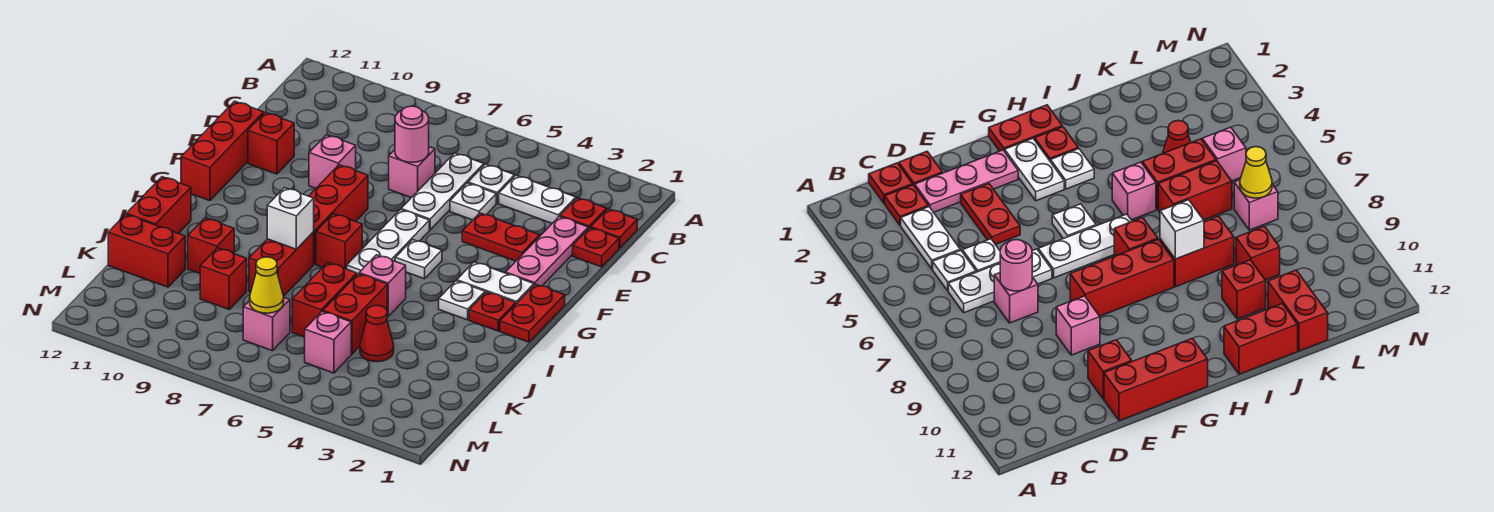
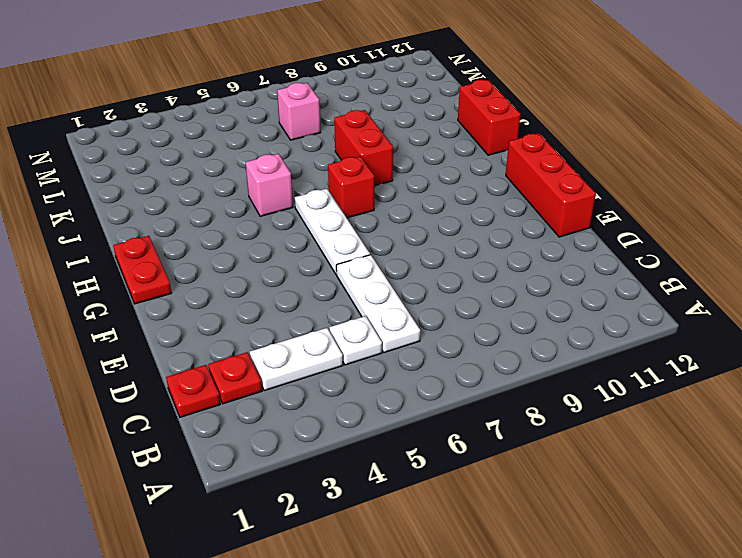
none -> red 1x1 plate [573,228,619,267]
none -> pink 1x3 plate [506,217,588,286]
none -> white 1x1 plate [450,183,496,220]
none -> pink 1x1 brick [389,147,435,198]

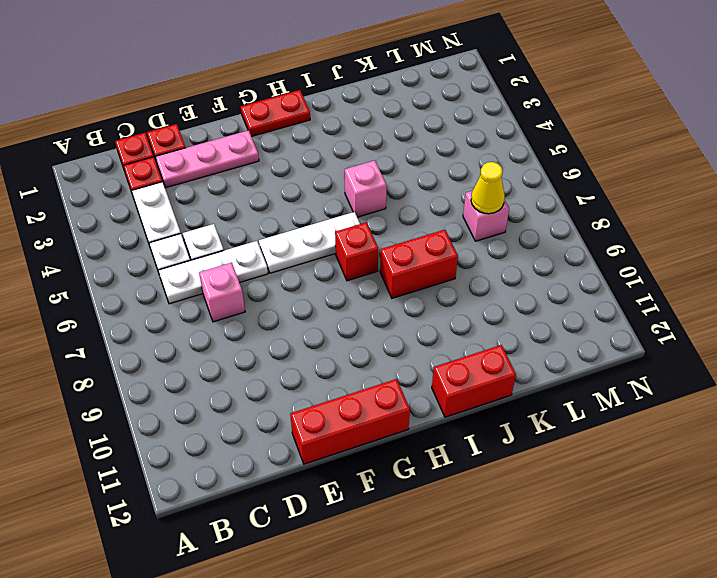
none -> red 1x2 plate [462,213,540,261]
none -> pink 1x1 brick [309,135,356,188]
none -> red 1x1 brick [248,112,294,174]
none -> red 1x3 brick [309,165,368,264]

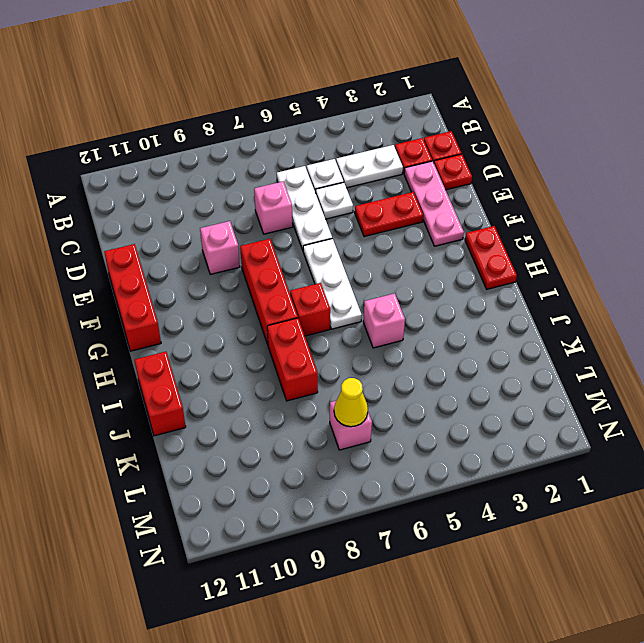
none -> red 1x1 brick [248,112,294,174]
none -> white 1x2 plate [456,262,534,304]
none -> white 1x1 plate [395,240,442,279]
none -> red 1x1 plate [469,292,516,331]

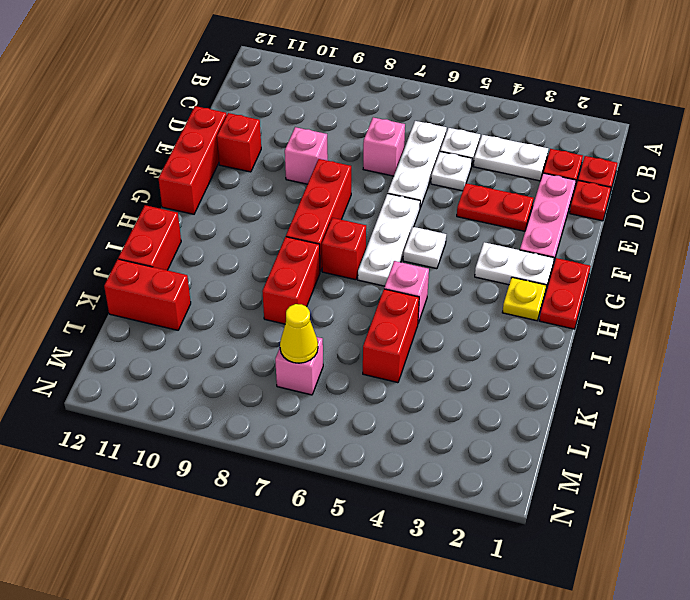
yellow 1x1 plate [502,277,546,321] -> red 1x1 plate [469,292,516,331]
none -> white 1x1 plate [439,281,485,320]
none -> red 1x2 brick [292,263,357,337]
none -> red 1x1 brick [188,218,234,273]
none -> red 1x1 cone [360,305,394,362]

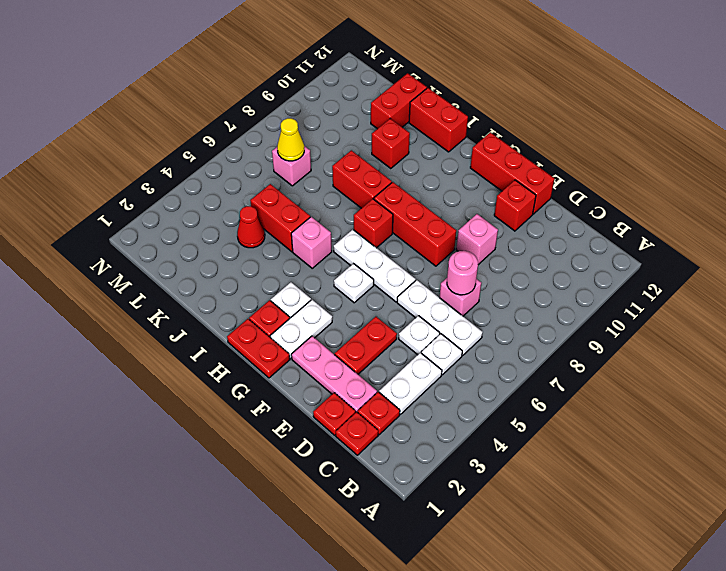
none -> red 1x2 brick [292,263,357,337]
none -> red 1x1 brick [200,248,247,309]
none -> pink 1x1 brick [305,311,351,373]
none -> white 1x1 brick [267,188,314,249]

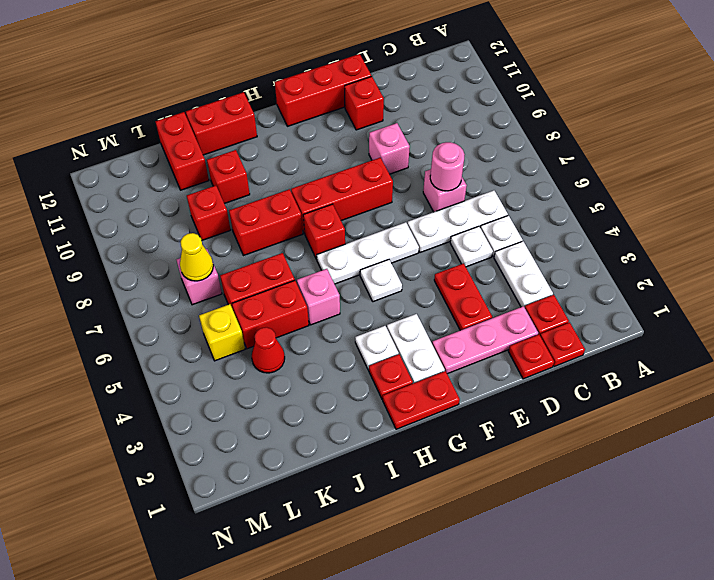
yellow 1x1 brick [199,304,245,361] -> pink 1x1 brick [305,311,351,373]
none -> white 1x1 brick [267,188,314,249]

